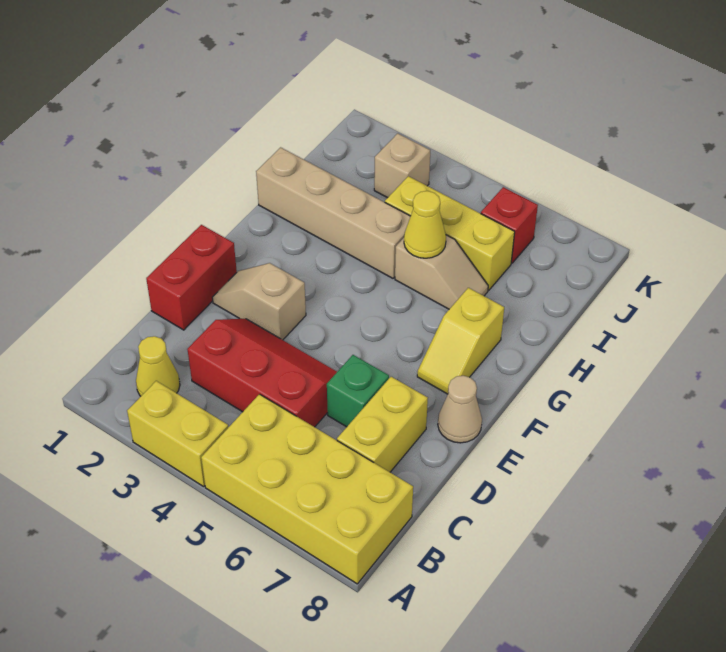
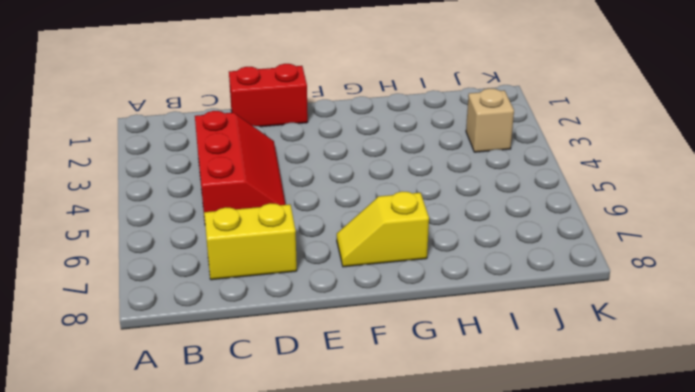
none -> yellow 1x2 brick [127,381,228,487]
none -> yellow 2x4 brick [201,394,413,584]
none -> yellow 1x1 cone [136,336,180,396]

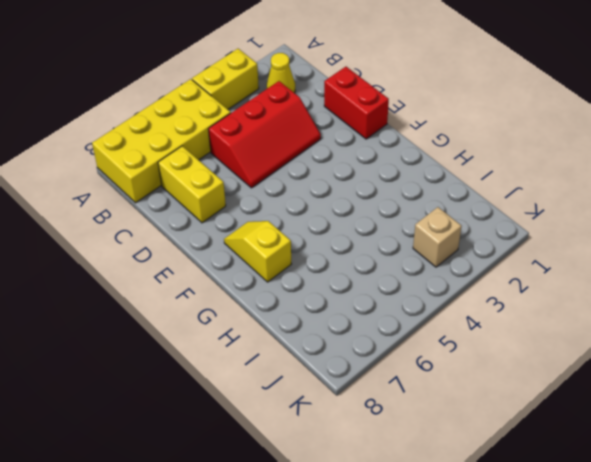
none -> green 1x1 brick [327,355,389,427]
none -> tan 1x2 slope [212,263,306,340]
none -> tan 1x1 cone [438,376,482,443]

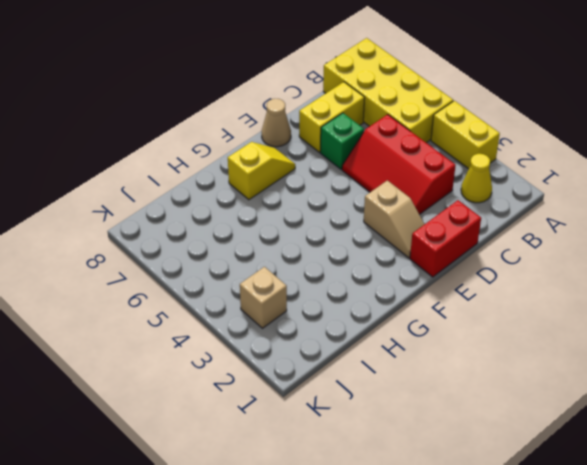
none -> tan 1x4 brick [256,147,410,278]
none -> tan 1x2 slope [395,235,488,309]
none -> yellow 1x3 brick [385,176,515,290]

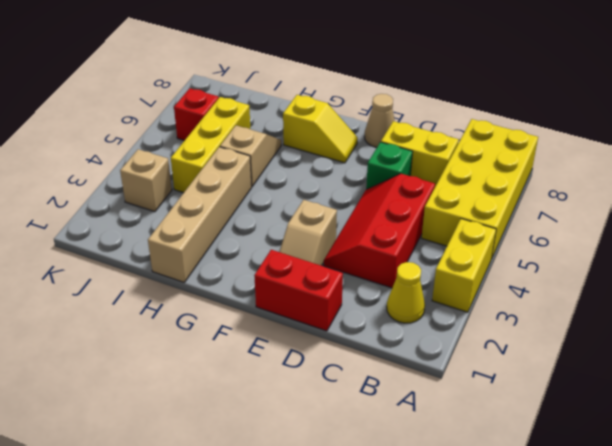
none -> yellow 1x1 cone [404,191,446,258]

